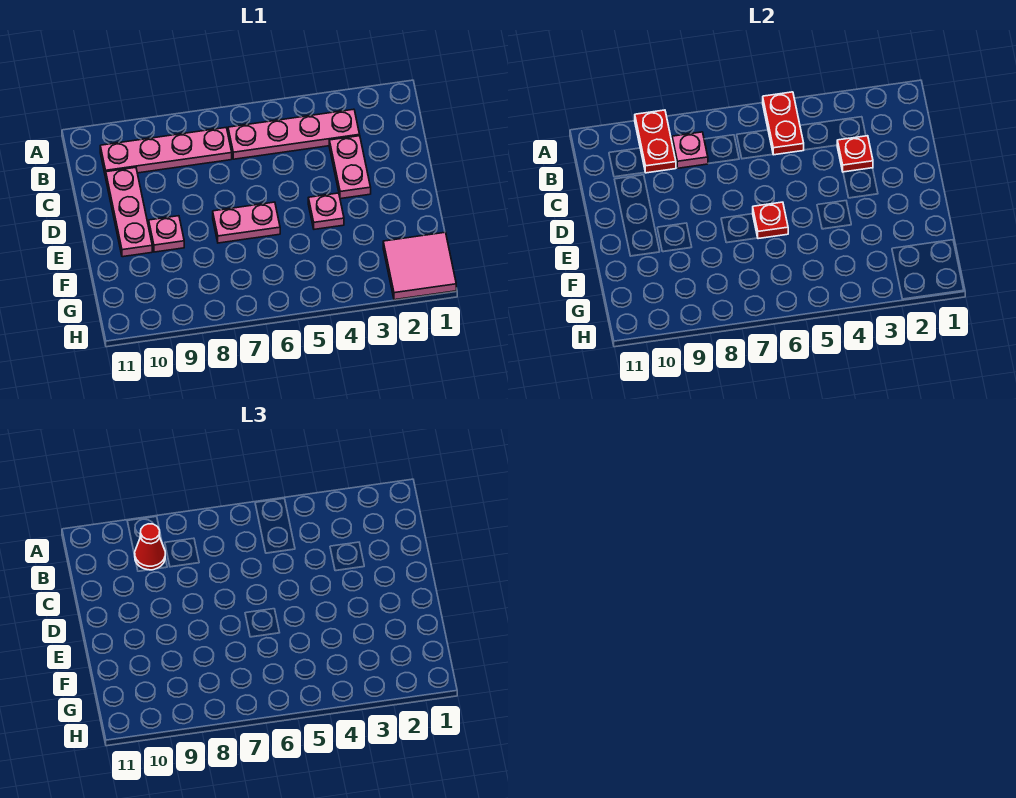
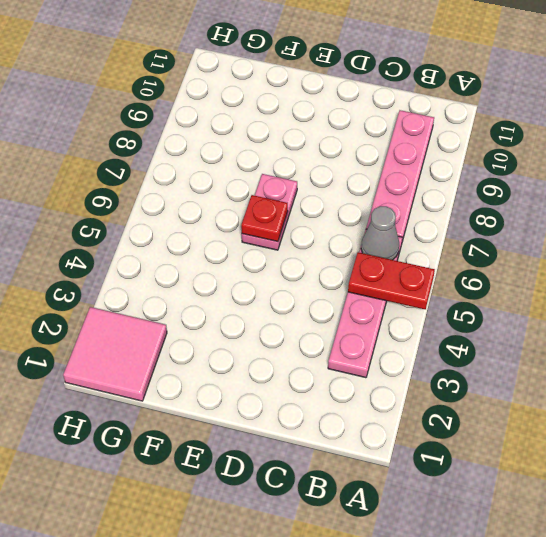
grey 1x1 cone [361,206,399,260] -> none
none -> pink 1x2 plate [329,136,371,199]
none -> pink 1x3 plate [106,168,152,257]
none -> pink 1x1 plate [308,193,344,229]

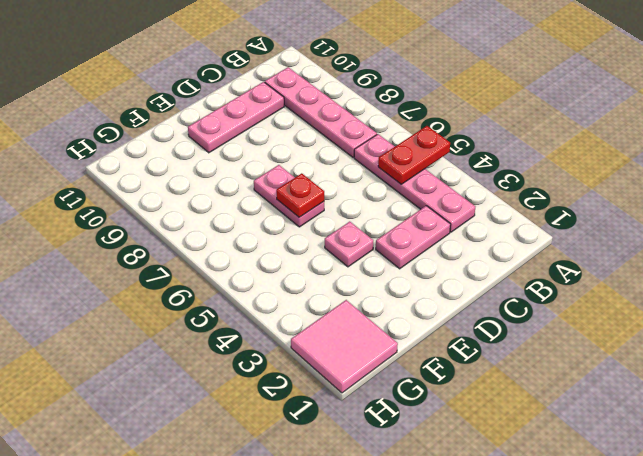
none -> pink 1x1 plate [149,216,184,252]
none -> red 1x2 plate [635,110,676,173]
none -> pink 1x1 plate [672,132,708,168]

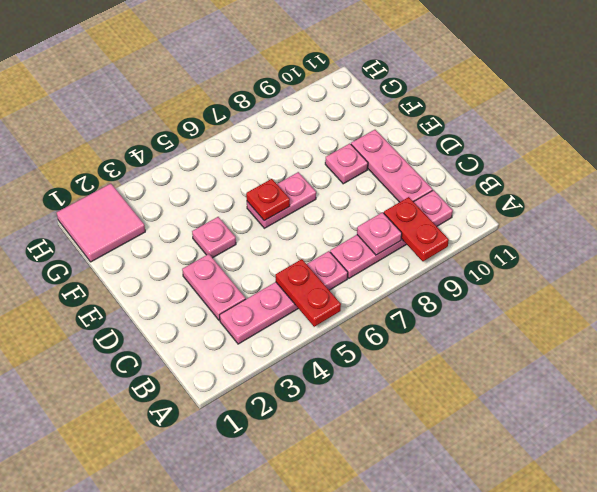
none -> red 1x1 plate [837,136,873,172]
none -> red 1x1 cone [135,524,165,570]

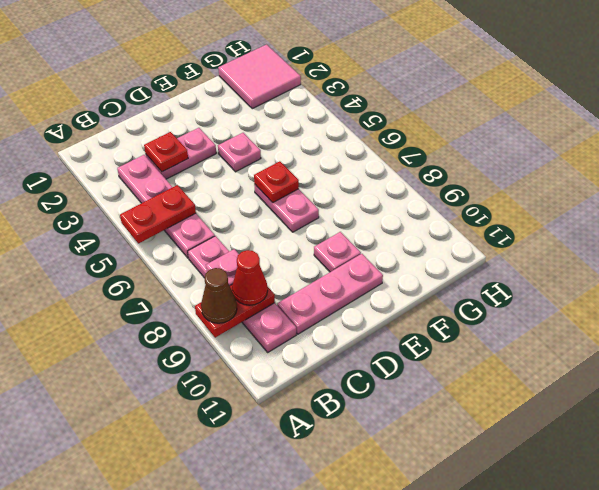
brown 1x1 cone [201,268,237,323] -> none

